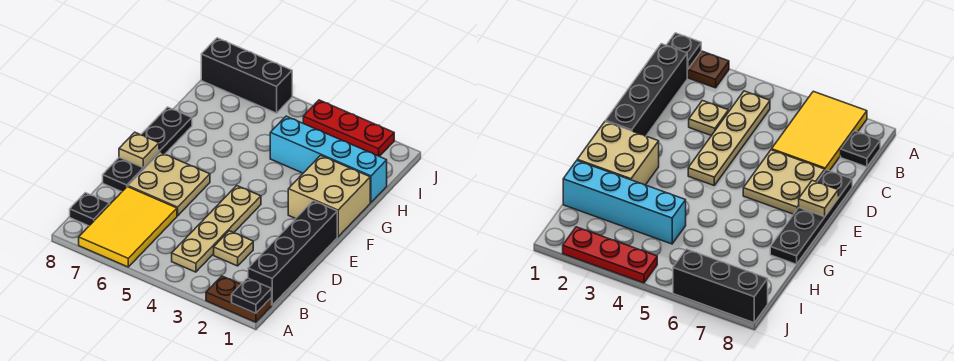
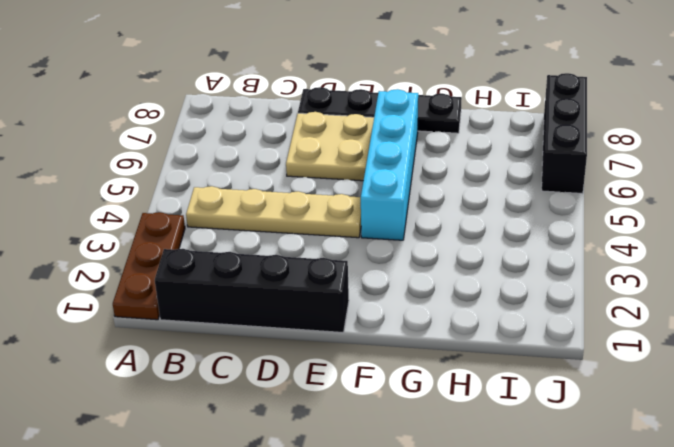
brown 1x3 plate [113,212,185,320] -> brown 1x2 plate [206,276,272,322]
cyan 1x4 brick [361,89,418,240] -> cyan 1x4 brick moved to [270,116,387,202]
none -> yellow 2x3 tile [79,187,177,267]
none -> black 1x1 plate [70,193,110,226]
none -> tan 1x1 plate [214,231,253,266]

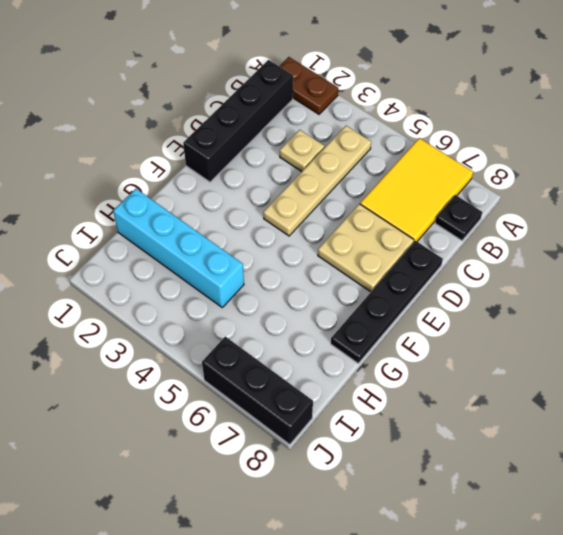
none -> tan 2x2 brick [288,155,370,237]
none -> red 1x3 plate [303,100,394,156]
none -> black 1x1 plate [232,278,272,313]

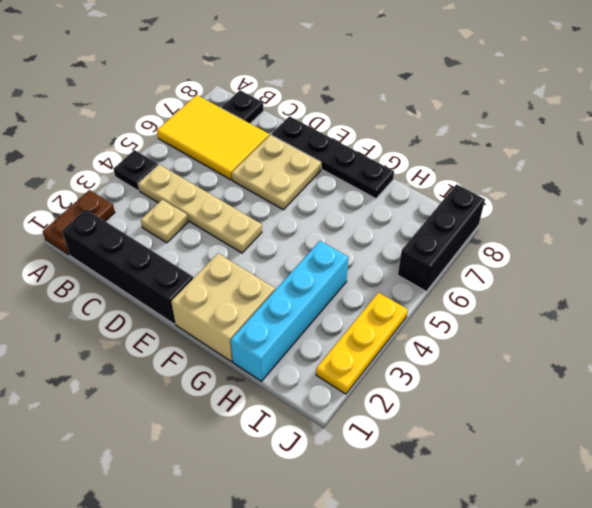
black 1x1 plate [113,150,158,191] -> black 1x1 plate moved to [232,278,272,313]
yellow 1x3 plate [316,292,408,394] -> red 1x3 plate [303,100,394,156]
none -> tan 1x1 plate [119,132,159,167]

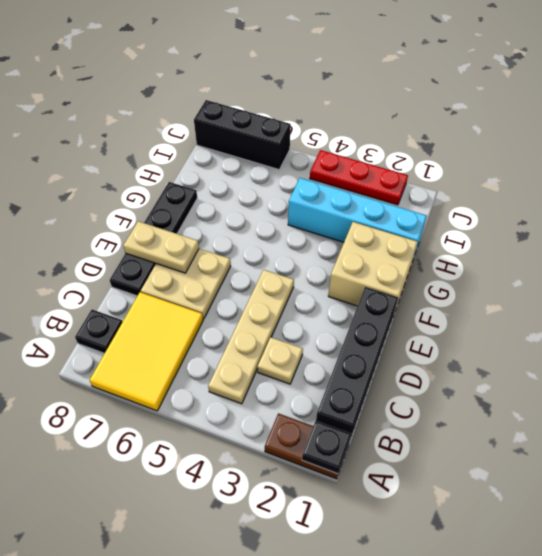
tan 1x2 plate [123,221,199,273] -> tan 1x1 plate [119,132,159,167]

